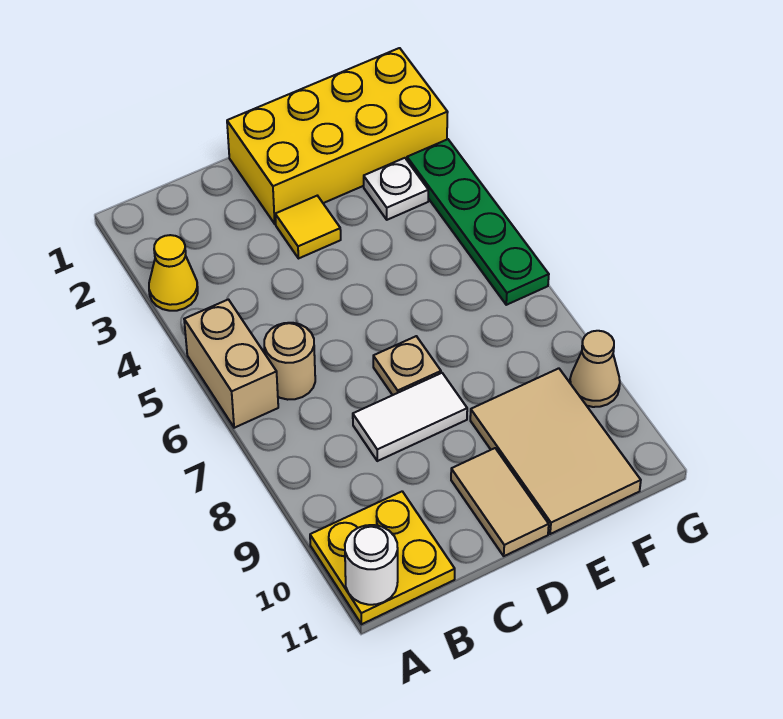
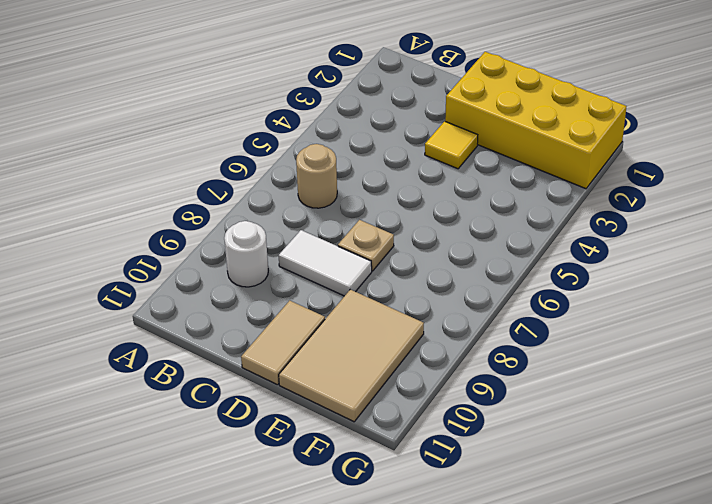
white 1x1 round brick [224,221,268,287] -> white 1x1 round brick moved to [345,525,398,605]
none -> yellow 1x1 cone [149,235,198,311]
none -> tan 1x2 brick [184,299,278,428]
none -> yellow 2x2 plate [310,491,455,624]

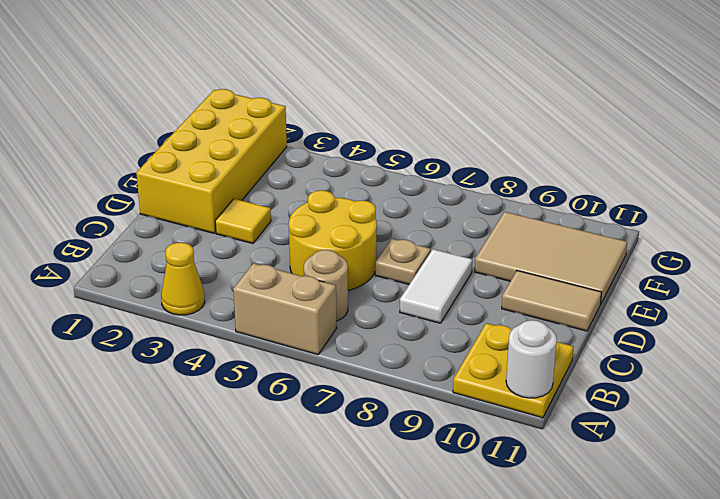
yellow 2x2 round brick [289,190,377,290] -> none
none -> white 1x1 plate [364,158,428,220]
none -> green 1x4 plate [407,139,549,305]
none -> tan 1x1 cone [570,331,620,407]

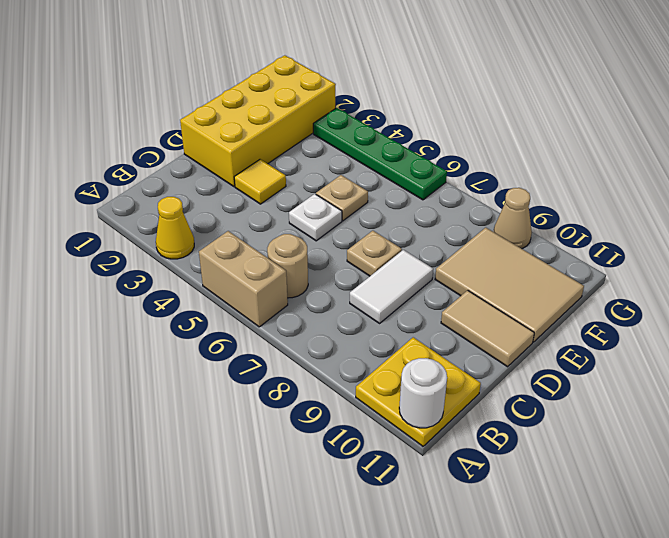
white 1x1 plate [289,194,342,241] -> white 1x1 plate moved to [364,158,428,220]
tan 1x1 plate [316,175,368,221] -> none

